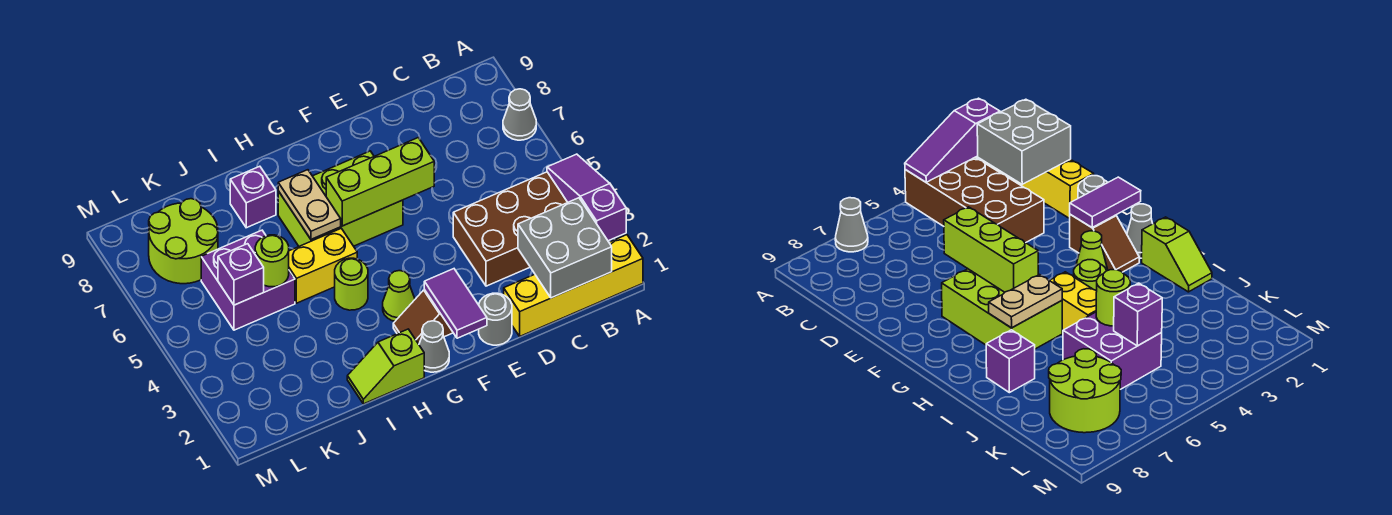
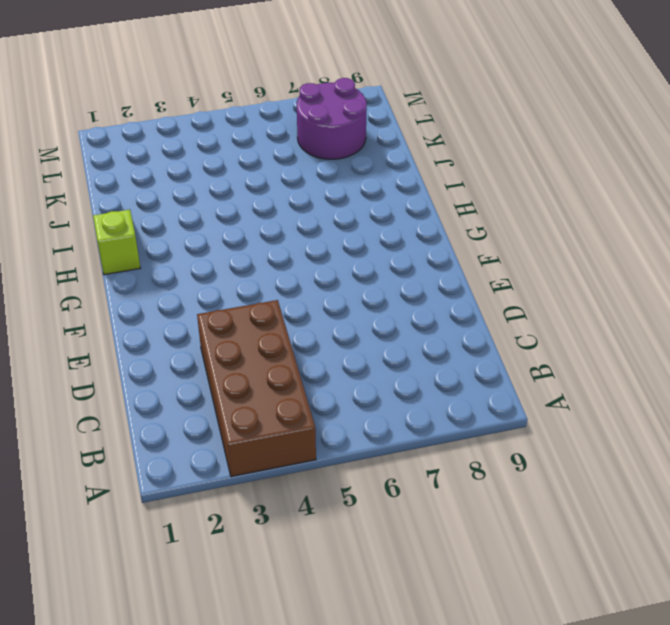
purple 2x2 round brick [297,78,367,159] -> lime 2x2 round brick [149,199,218,284]
none -> yellow 1x4 brick [504,235,643,336]
none -> grey 1x1 cone [503,89,536,140]
none -> grey 1x1 round brick [479,293,512,345]

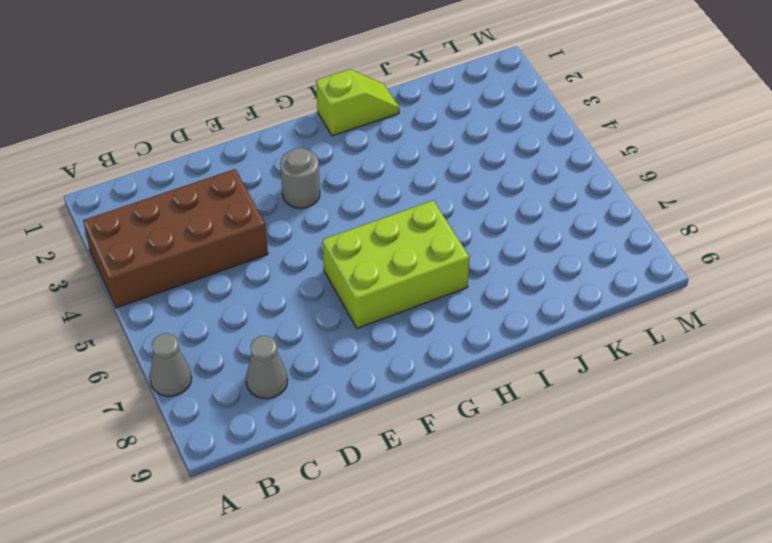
grey 1x1 cone [246,336,288,399] -> grey 1x1 cone moved to [419,321,449,372]
grey 1x1 round brick [280,148,320,208] -> grey 1x1 round brick moved to [479,293,512,345]
none -> yellow 1x4 brick [504,235,643,336]
none -> brown 1x2 slope [393,290,453,344]
none -> lime 1x1 cone [383,271,415,321]

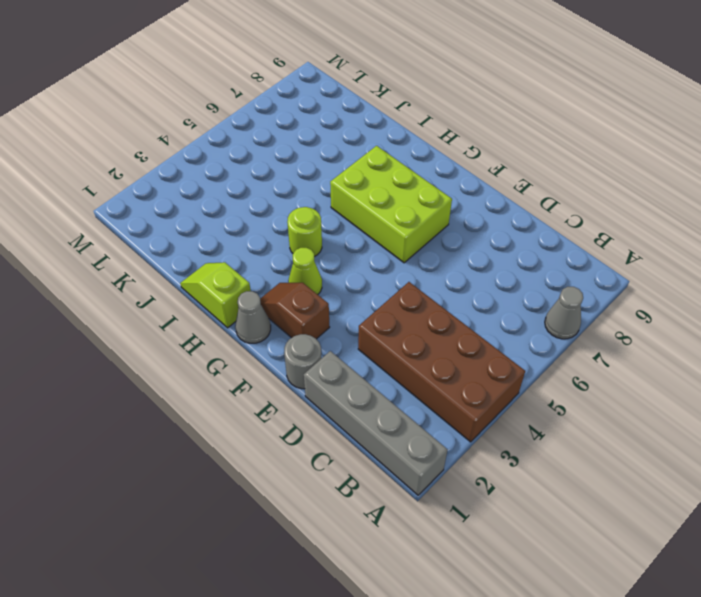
grey 1x4 brick [304,351,448,495] -> yellow 1x4 brick [504,235,643,336]
none -> yellow 1x2 brick [289,228,357,303]
none -> purple 1x1 brick [230,166,276,228]
none -> purple 2x2 brick [201,230,295,330]

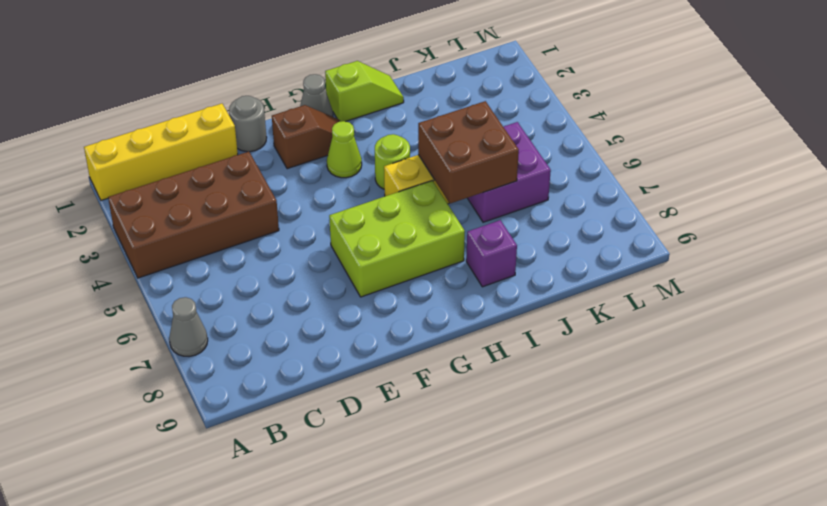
brown 2x2 brick [418,101,519,204] -> lime 1x1 round brick [255,235,289,287]
none -> lime 2x2 round brick [149,199,218,284]
none -> purple 1x3 slope [547,154,626,241]
none -> grey 2x2 brick [518,198,612,298]

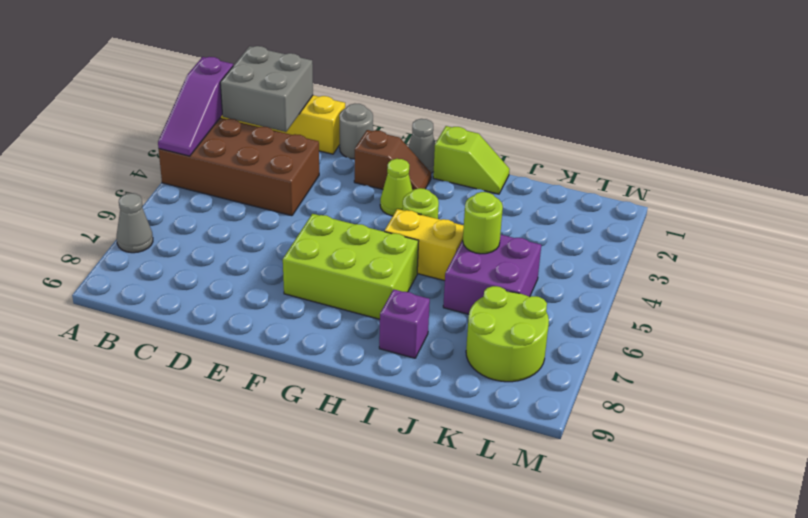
none -> lime 1x3 brick [326,138,434,226]
none -> purple 1x2 tile [424,269,487,338]
none -> tan 1x2 plate [278,170,341,239]

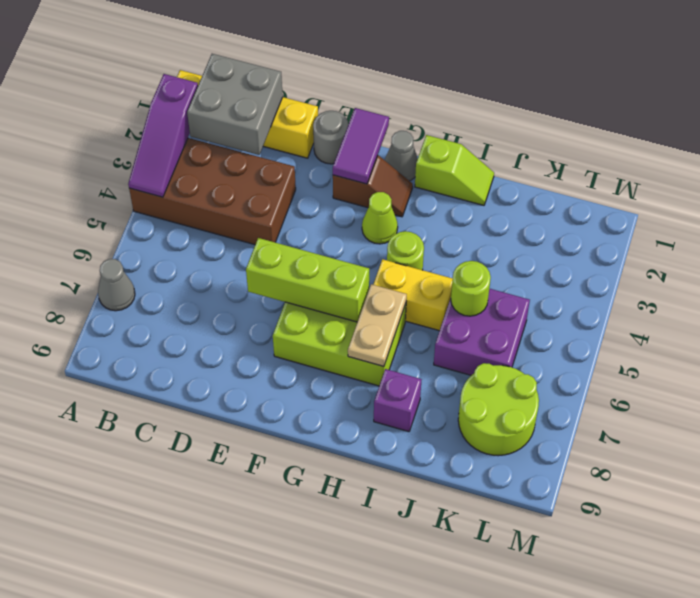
none -> purple 1x1 brick [218,244,264,305]

